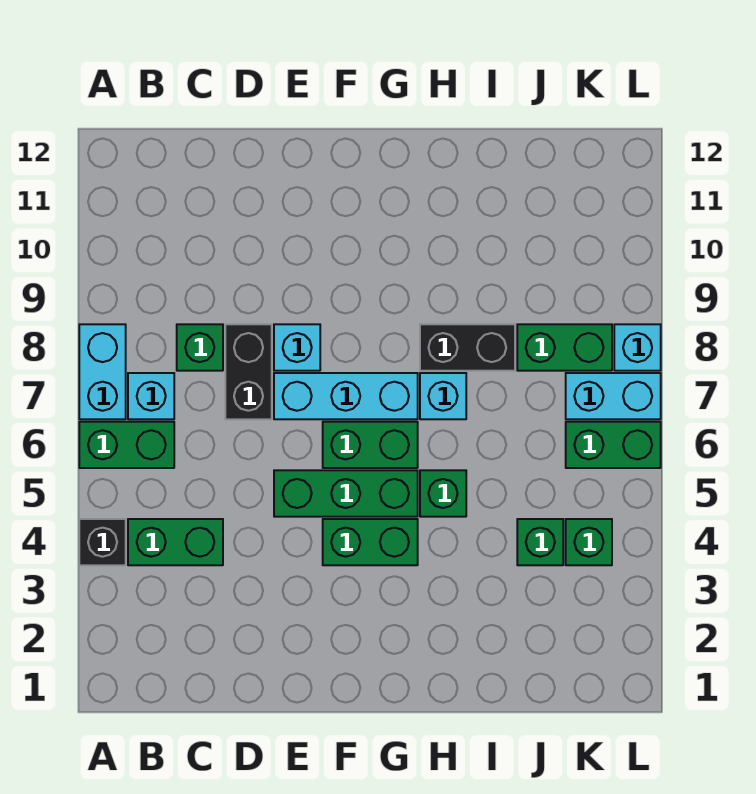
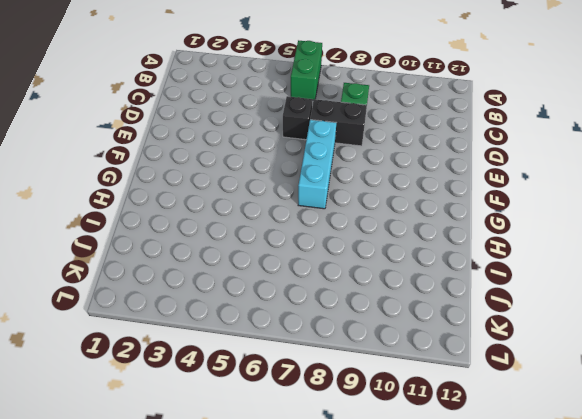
black 1x1 brick [283,96,312,140] -> black 1x1 brick moved to [79,519,126,565]
none -> cyan 1x2 brick [79,324,126,419]
none -> green 1x2 brick [128,519,223,565]
none -> cyan 1x1 brick [128,373,174,419]

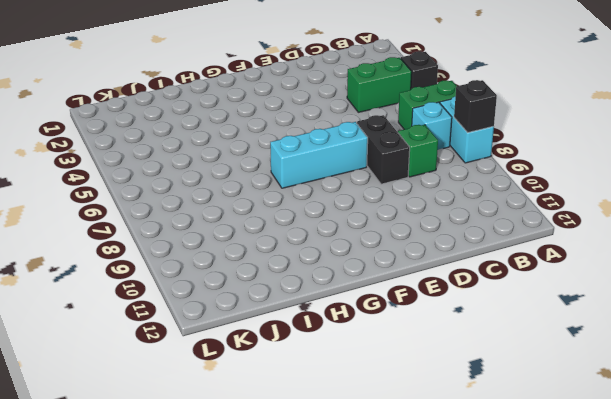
black 1x1 brick [454,80,497,133] -> none
none -> green 1x3 brick [274,470,418,517]
none -> cyan 1x1 brick [274,324,320,371]
none -> green 1x2 brick [323,519,418,565]

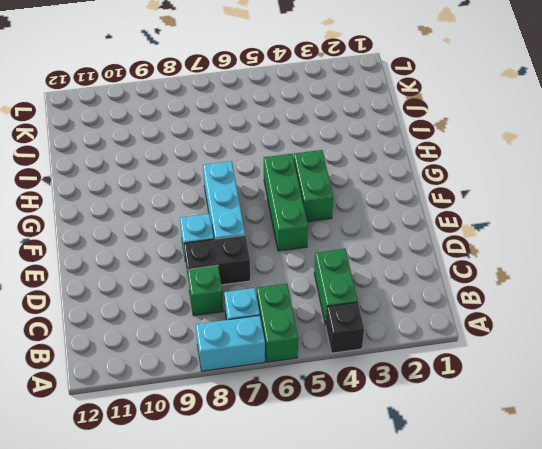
none -> green 1x2 brick [323,422,418,468]
none -> green 1x1 brick [420,470,466,517]
none -> cyan 1x1 brick [420,373,466,419]

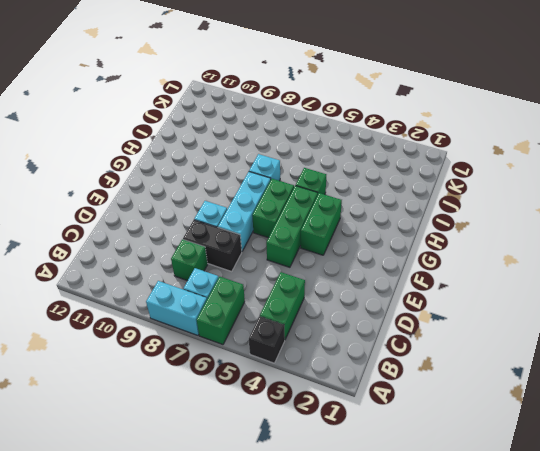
none -> black 1x2 brick [420,324,515,371]
none -> green 1x1 brick [517,519,563,565]
none -> green 1x2 brick [517,324,612,371]

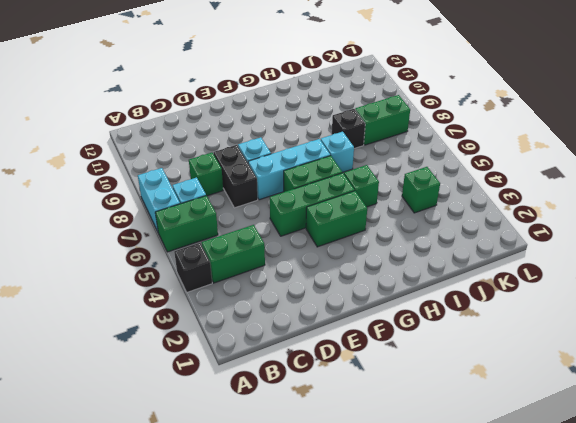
black 1x1 brick [332,109,365,149] -> black 1x2 brick [420,324,515,371]
none -> green 1x1 brick [566,519,612,565]
none -> green 1x2 brick [566,422,661,468]
none -> cyan 1x2 brick [566,373,661,419]

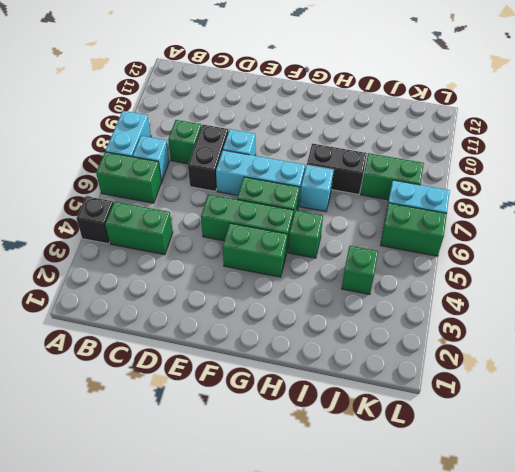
none -> green 1x1 brick [566,519,612,565]
none -> cyan 1x1 brick [614,324,661,371]

